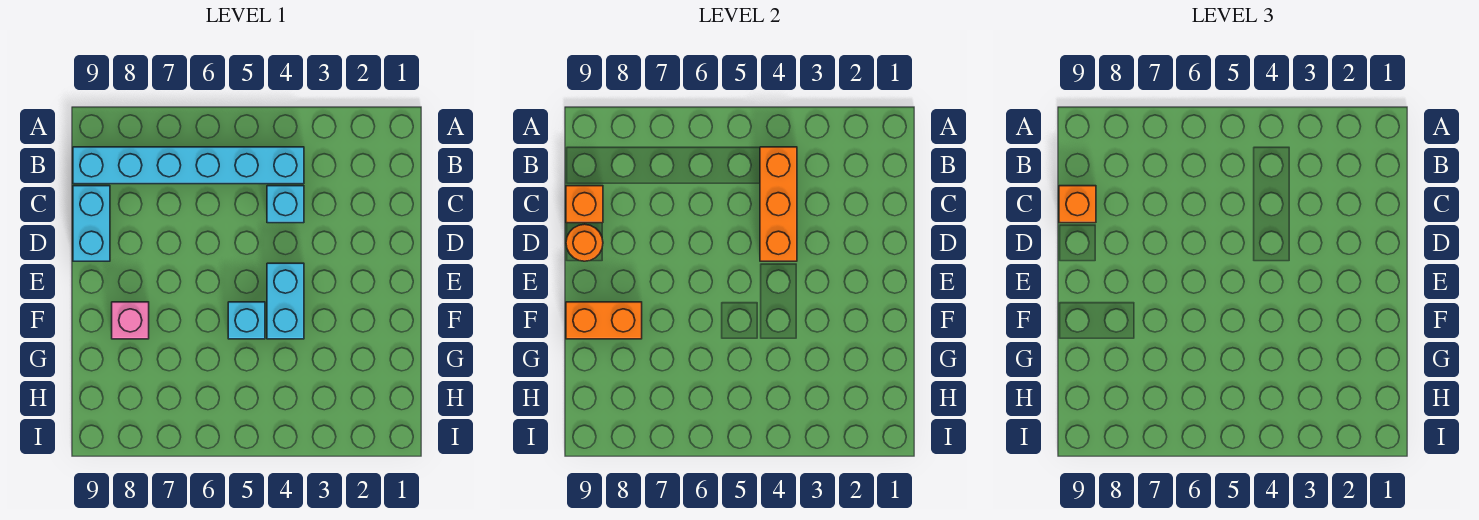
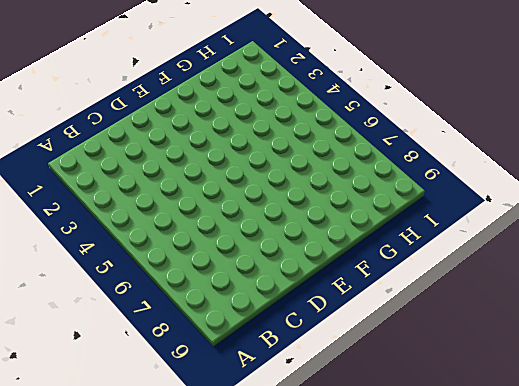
none -> cyan 1x6 brick [73,147,304,184]
none -> cyan 1x1 brick [267,186,304,223]

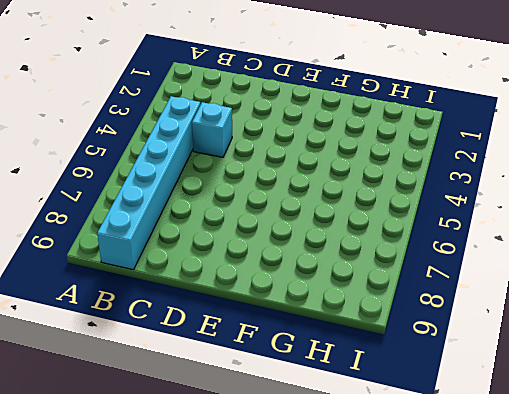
none -> cyan 1x2 brick [73,186,110,261]
none -> cyan 1x2 brick [267,263,304,339]

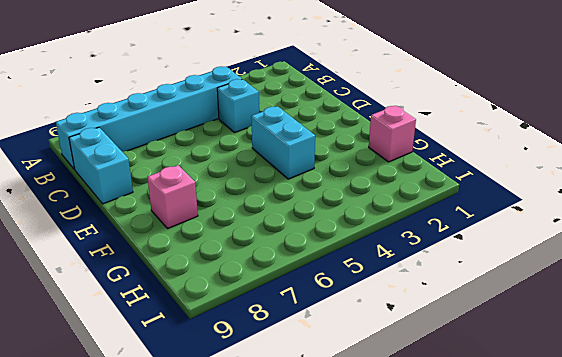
pink 1x1 brick [369,106,416,162] -> none
none -> cyan 1x1 brick [228,302,265,339]
none -> orange 1x3 brick [760,147,797,261]

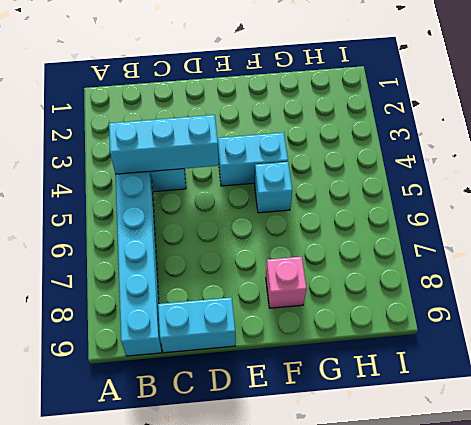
cyan 1x3 brick [109,115,219,174] -> orange 1x3 brick [760,147,797,261]
none -> orange 1x1 brick [566,186,603,223]
none -> orange 1x1 round brick [566,224,603,261]

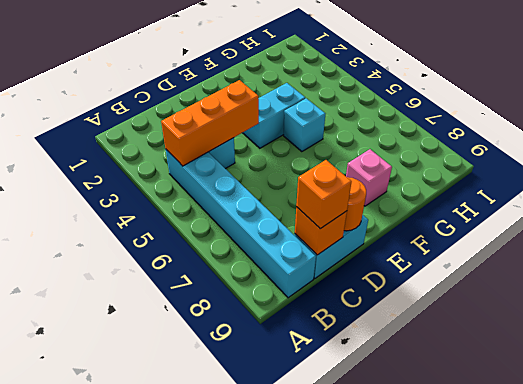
none -> orange 1x2 brick [566,302,642,339]

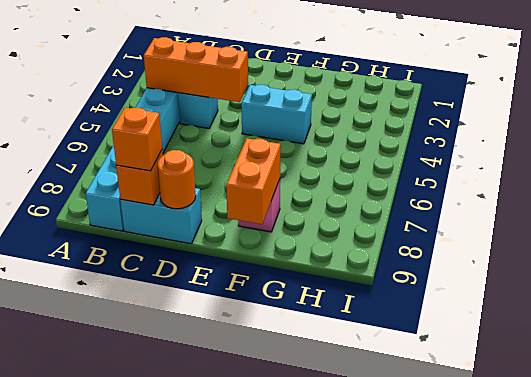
none -> cyan 1x1 brick [228,302,265,339]

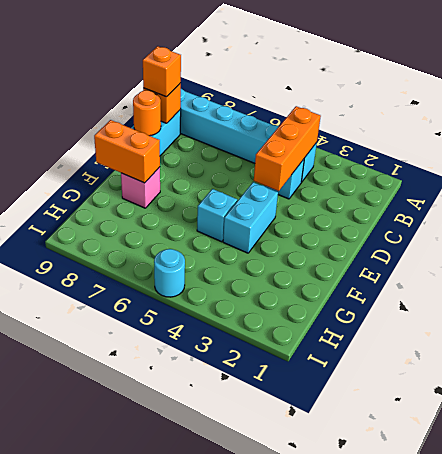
cyan 1x1 round brick [154,249,185,297] -> none

